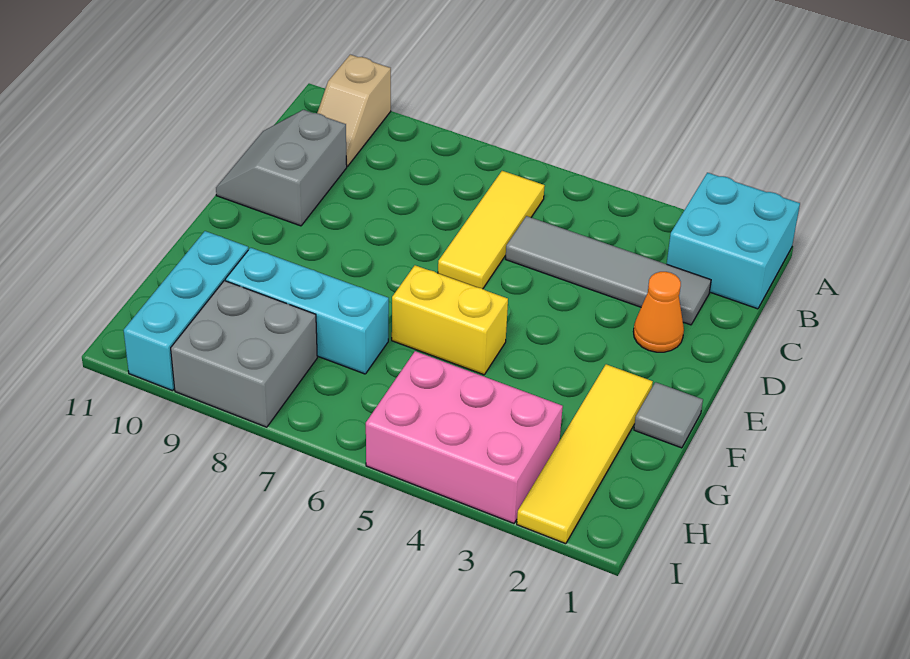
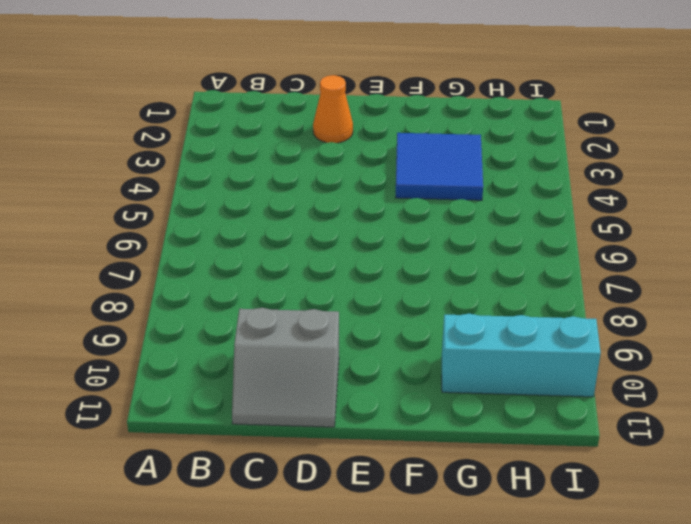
blue 2x2 tile [395,133,483,200] -> none
none -> cyan 2x2 brick [667,173,800,309]
none -> tan 1x2 slope [317,55,391,166]
none -> yellow 1x3 tile [438,171,545,289]

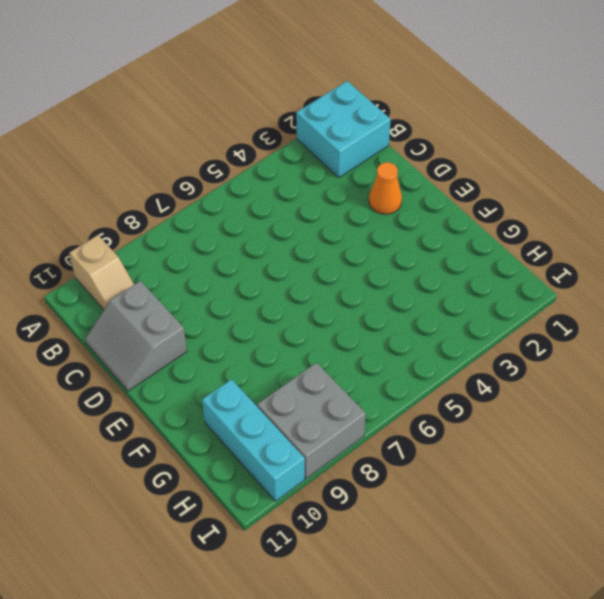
none -> yellow 1x3 tile [438,171,545,289]
none -> grey 1x4 tile [506,216,711,325]
none -> grey 1x1 tile [634,382,703,448]

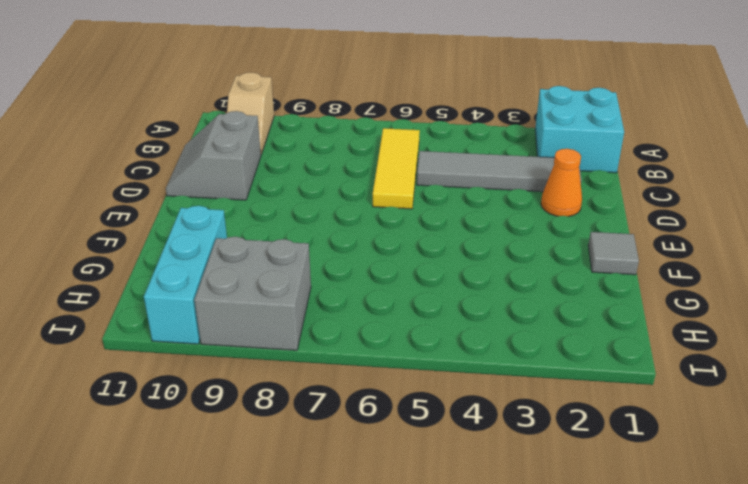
none -> yellow 1x4 tile [517,364,653,544]
none -> yellow 1x2 brick [392,265,508,375]
none -> cyan 1x3 brick [225,248,389,374]

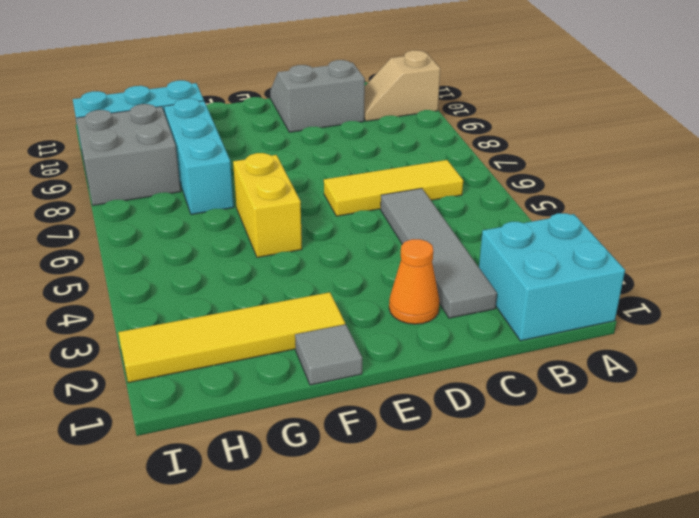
none -> pink 2x3 brick [366,351,563,523]

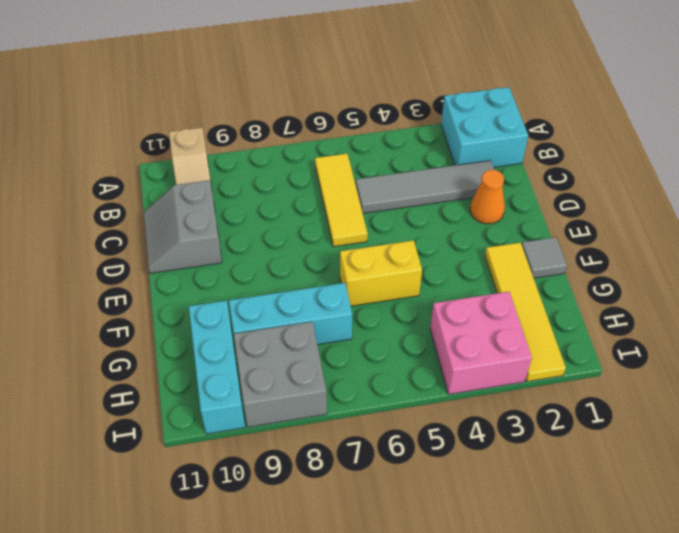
pink 2x2 brick [430,292,532,394] -> pink 2x3 brick [366,351,563,523]

